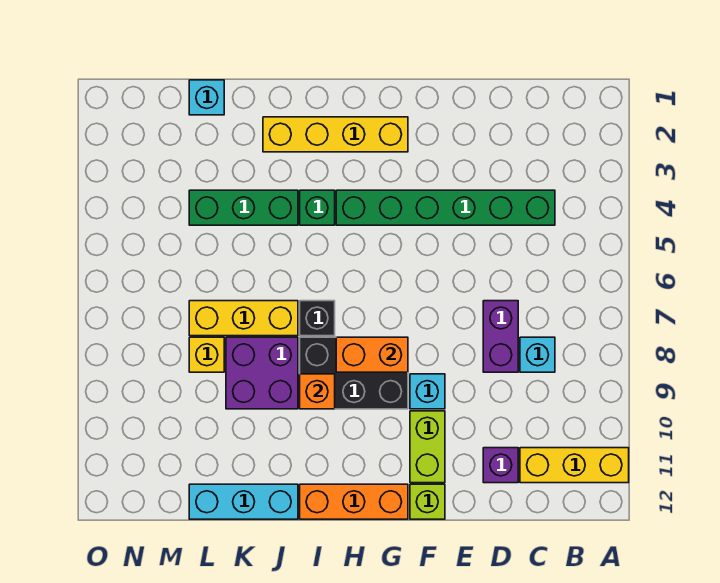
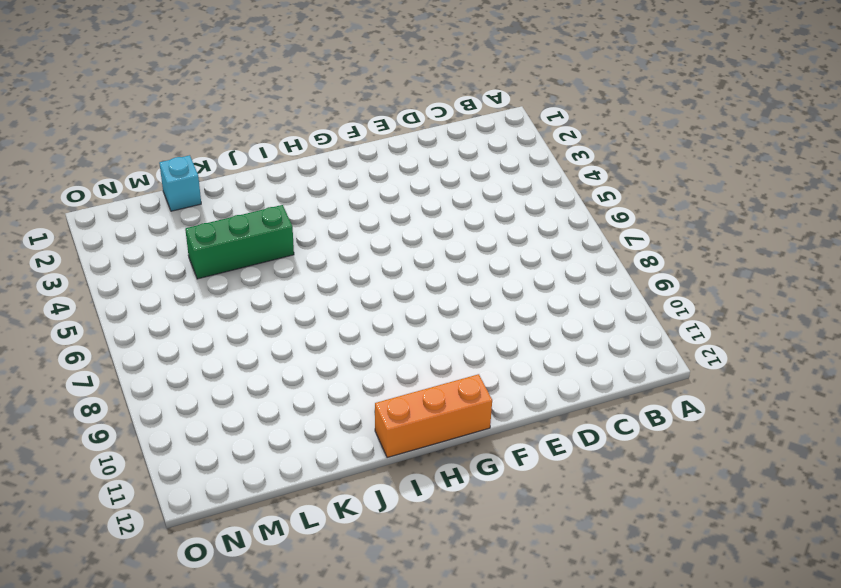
none -> yellow 1x3 brick [520,448,629,483]
none -> green 1x6 brick [336,190,555,225]
none -> cyan 1x1 brick [520,337,555,372]

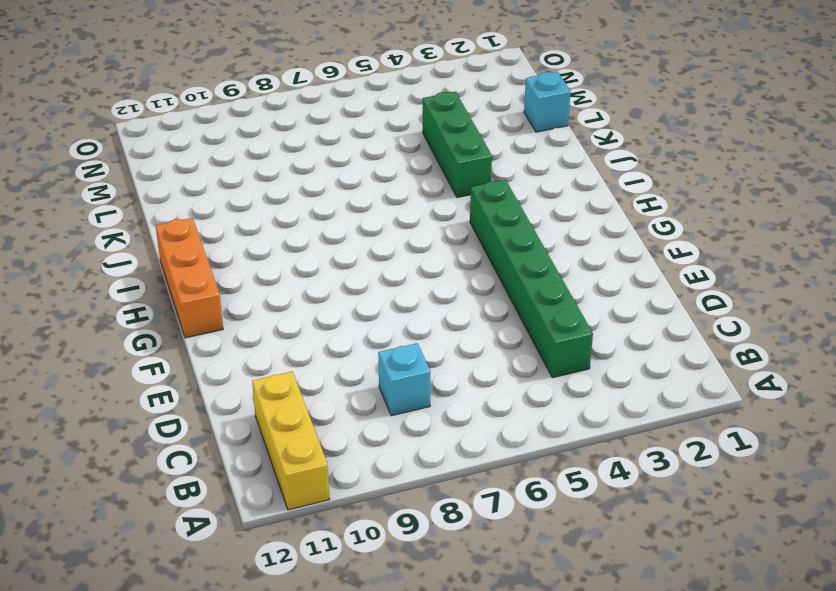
none -> purple 1x2 brick [483,301,518,372]
none -> purple 1x1 brick [483,448,518,483]
none -> cyan 1x1 brick [410,374,445,409]

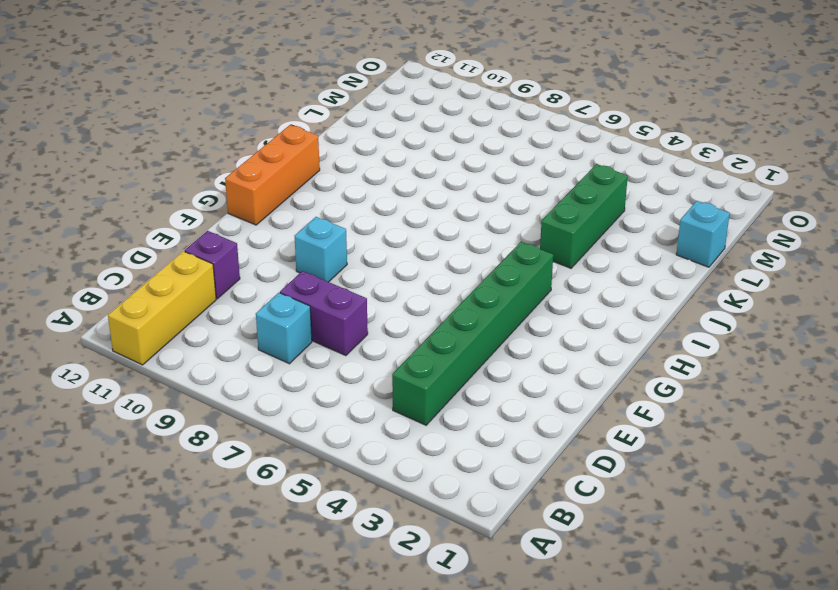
none -> lime 1x2 brick [410,411,445,483]
none -> lime 1x1 brick [410,484,445,519]
none -> yellow 1x4 brick [263,117,408,152]

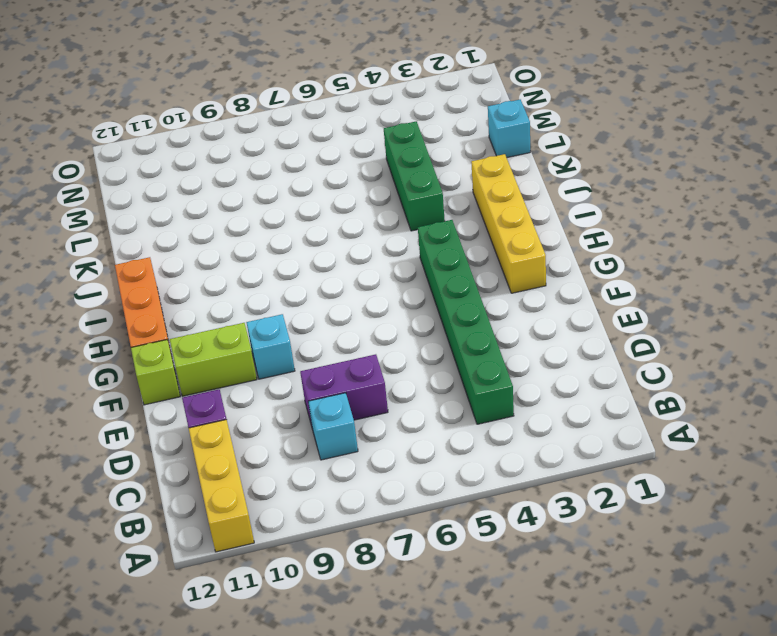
none -> black 2x3 brick [300,337,408,409]
none -> green 1x1 brick [300,190,335,225]
none -> black 1x1 brick [300,301,335,336]

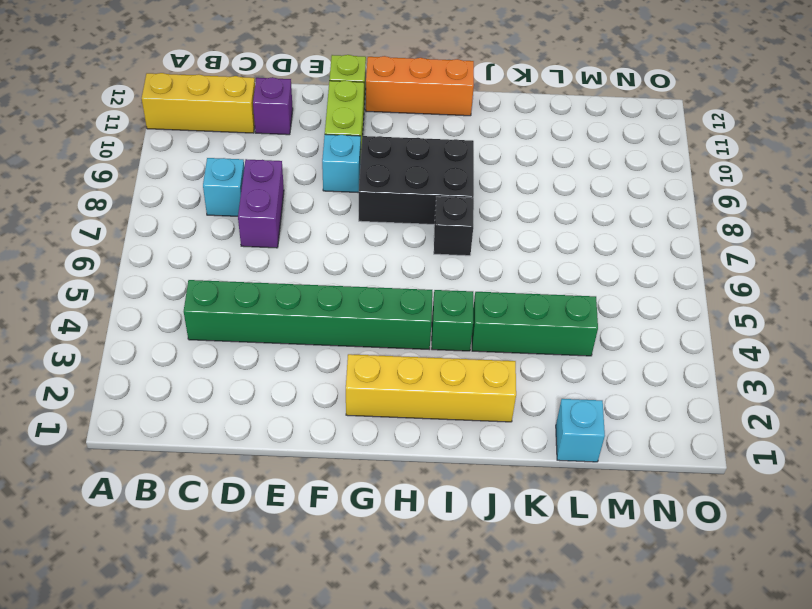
none -> yellow 1x3 brick [189,301,298,336]
none -> purple 2x2 brick [226,337,298,409]
none -> cyan 1x3 brick [189,484,298,519]

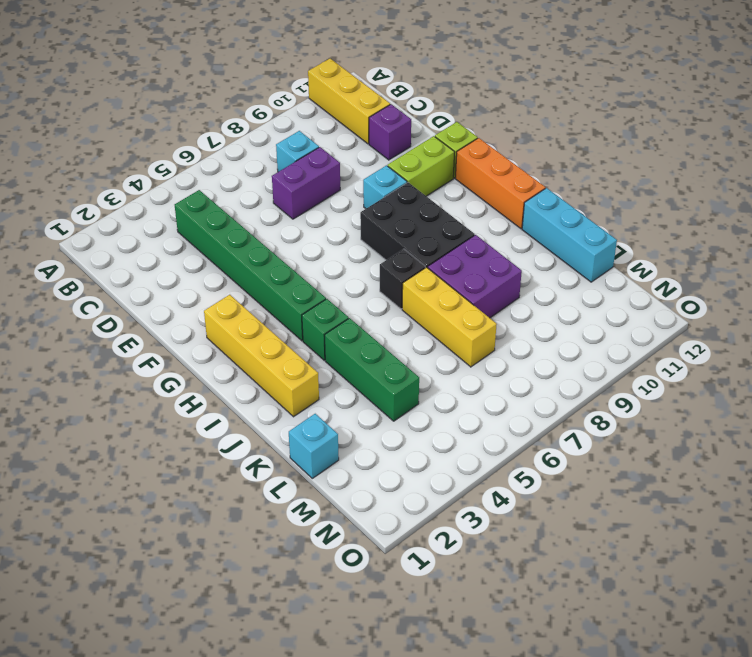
none -> yellow 1x1 brick [189,337,224,372]
none -> orange 1x2 brick [336,337,408,372]
none -> orange 1x1 brick [300,374,335,409]

